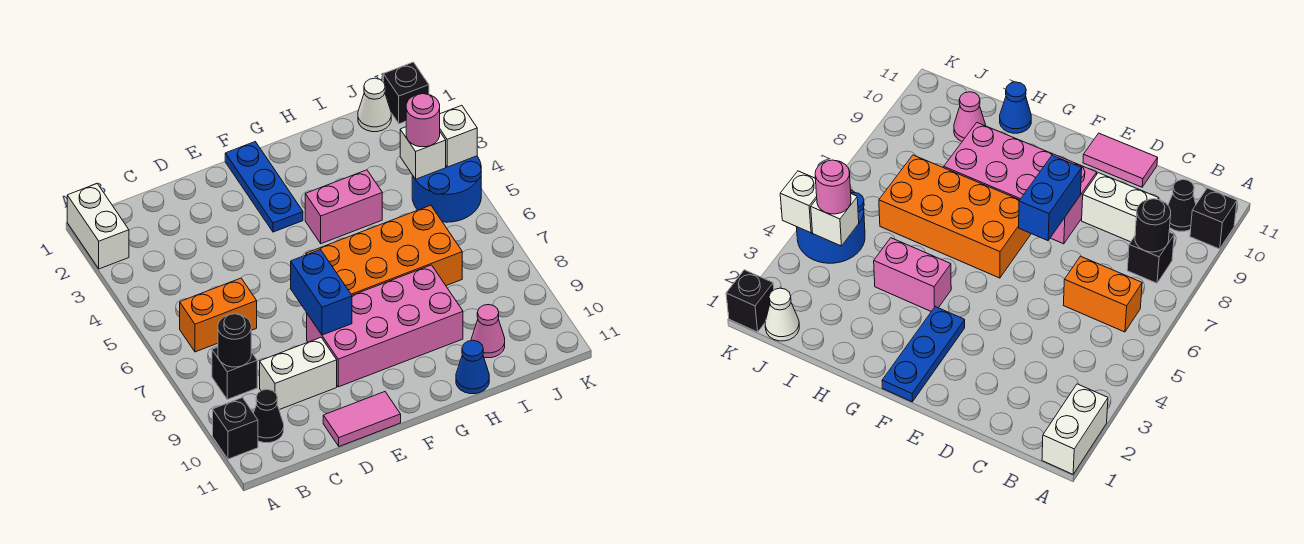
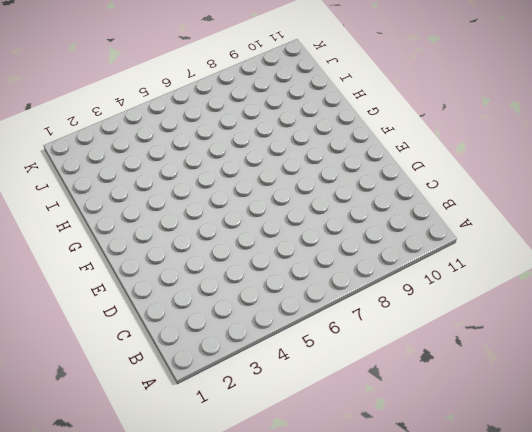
none -> white 1x2 brick [67,184,129,269]
none -> black 1x1 brick [213,398,258,459]
none -> orange 1x2 brick [180,278,257,352]

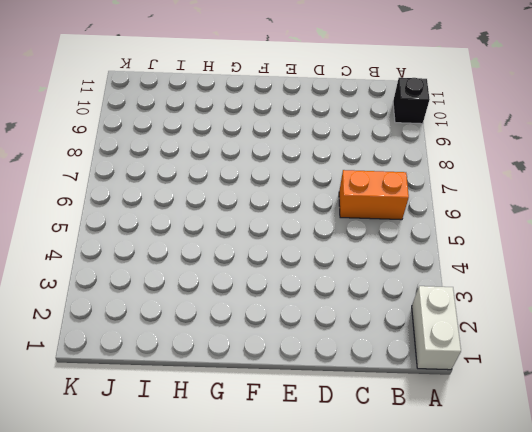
none -> black 1x1 brick [212,347,257,399]
none -> black 1x1 cone [254,389,284,443]
none -> white 1x2 brick [260,338,337,410]

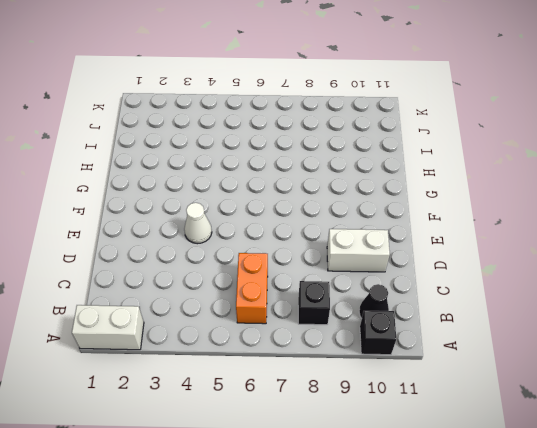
white 1x2 brick [327,229,390,272] -> white 1x2 brick turned to [260,338,337,410]
white 1x1 cone [184,203,212,244] -> white 1x1 cone moved to [358,78,391,132]
none -> pink 1x2 tile [323,392,401,446]
none -> pink 2x4 brick [307,265,463,387]
none -> blue 1x3 plate [225,142,303,232]

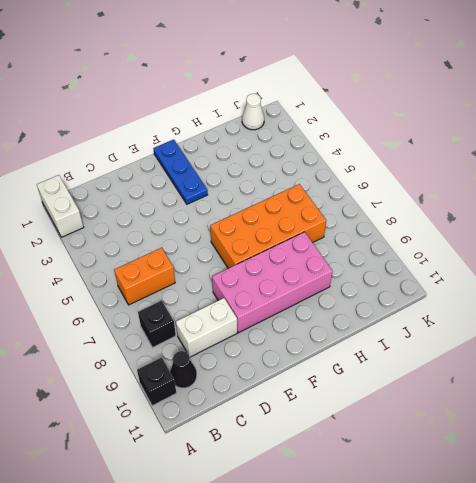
none -> pink 1x2 tile [323,392,401,446]
none -> pink 1x2 brick [305,170,382,244]
none -> blue 1x1 cone [456,340,489,394]

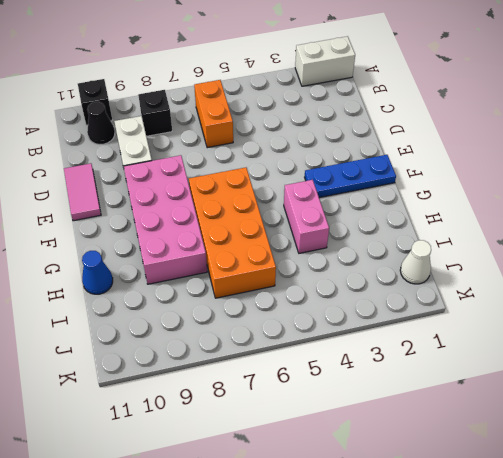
none -> pink 1x1 cone [471,305,505,358]
none -> blue 2x2 round brick [412,156,481,222]
none -> black 1x1 brick [383,62,429,124]

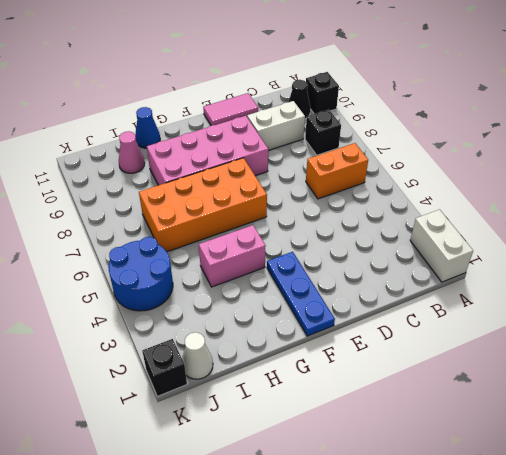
none -> black 1x1 round brick [218,314,251,367]
none -> blue 1x2 brick [291,250,352,335]
none -> white 1x1 brick [400,127,446,179]

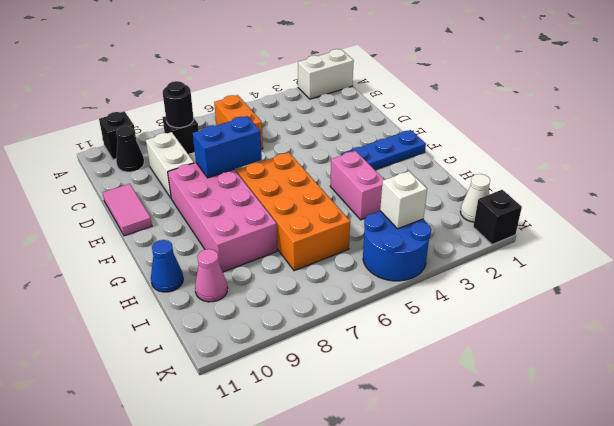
none -> white 1x1 brick [440,105,477,167]
none -> pink 1x1 round brick [406,94,440,147]

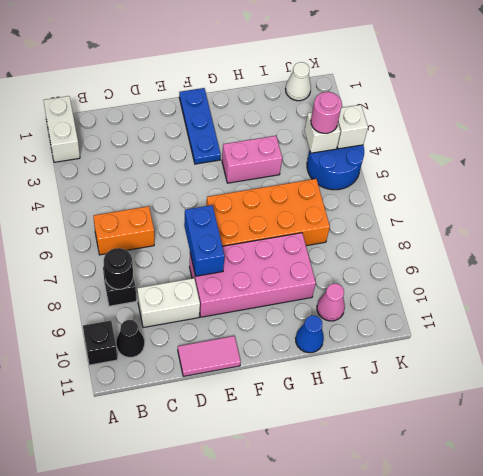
none -> black 1x1 brick [383,62,429,124]

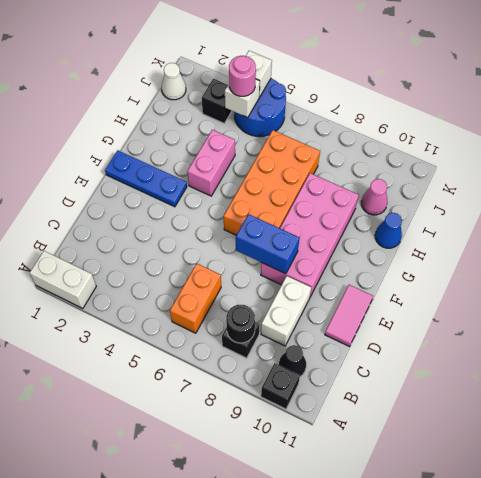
black 1x1 brick [202,79,232,123] -> black 1x1 brick moved to [383,62,429,124]

